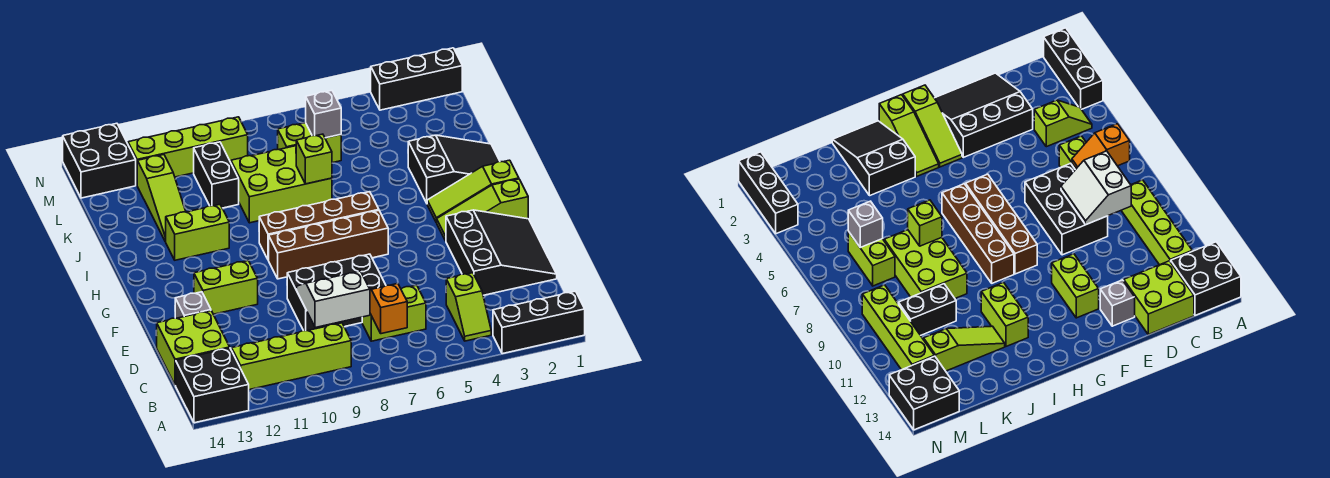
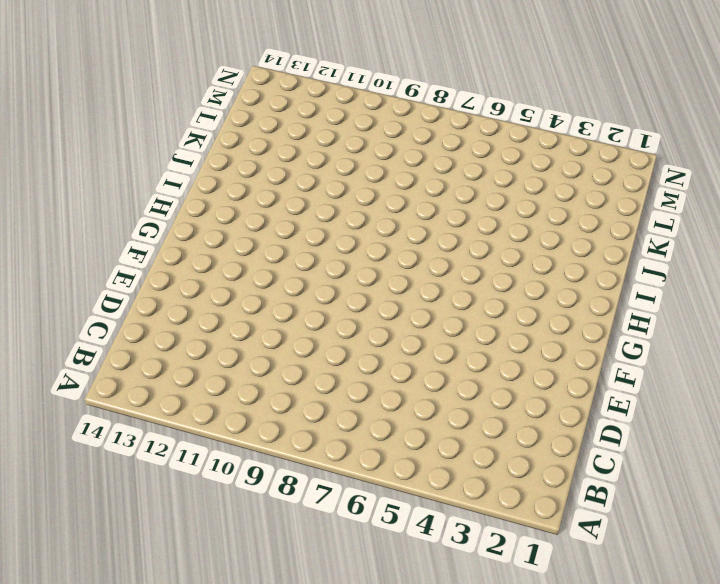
none -> black 1x3 brick [493,291,585,354]
none -> black 2x2 brick [176,348,249,423]
none -> lime 1x2 slope [446,273,491,341]

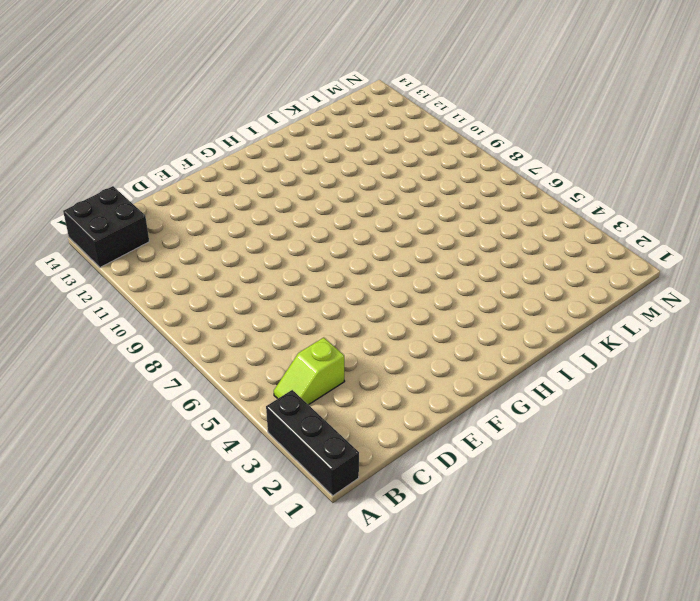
none -> lime 1x4 brick [232,323,351,390]
none -> lime 1x2 brick [362,285,426,341]
none -> lime 2x2 brick [156,311,230,385]

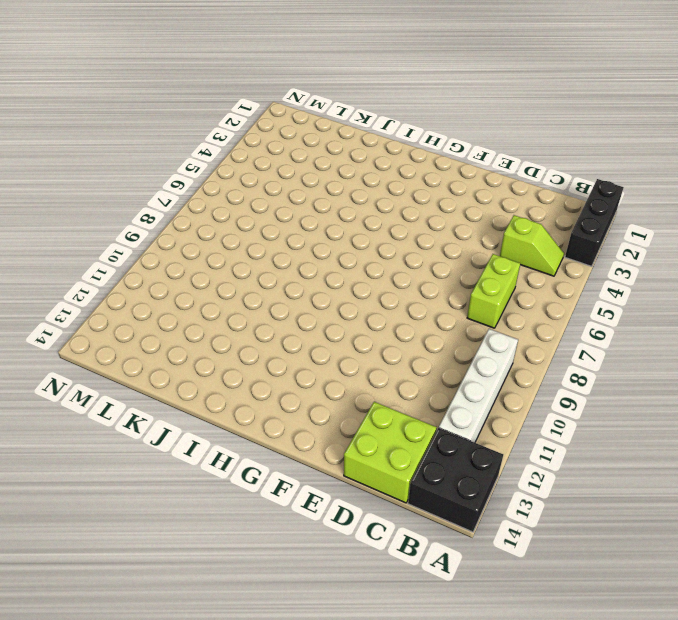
white 1x4 brick [439,329,518,443] -> lime 1x4 brick [232,323,351,390]
none -> black 3x3 slope [446,210,557,295]
none -> black 2x3 brick [287,254,386,331]
none -> grey 1x1 brick [175,292,211,318]

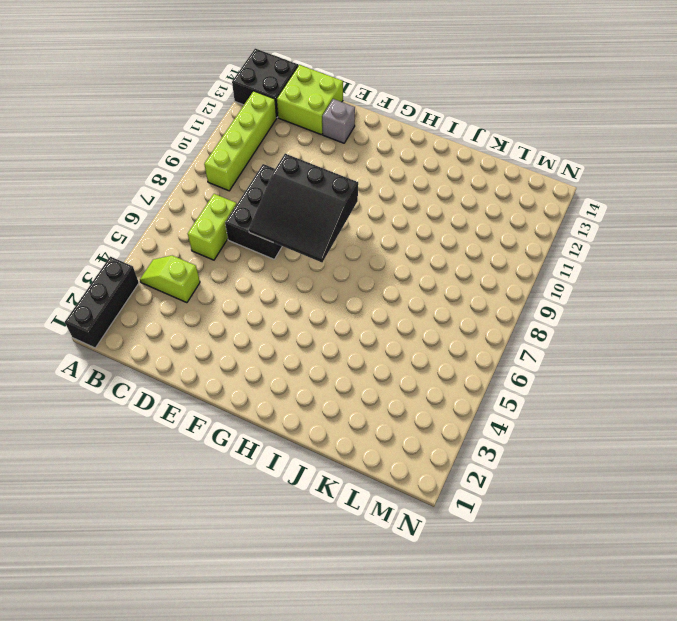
black 3x3 slope [249,154,358,262] -> black 3x3 slope moved to [446,210,557,295]
none -> lime 1x2 brick [194,261,258,314]
none -> lime 1x3 slope [436,179,528,241]
none -> brown 1x4 brick [269,211,388,279]

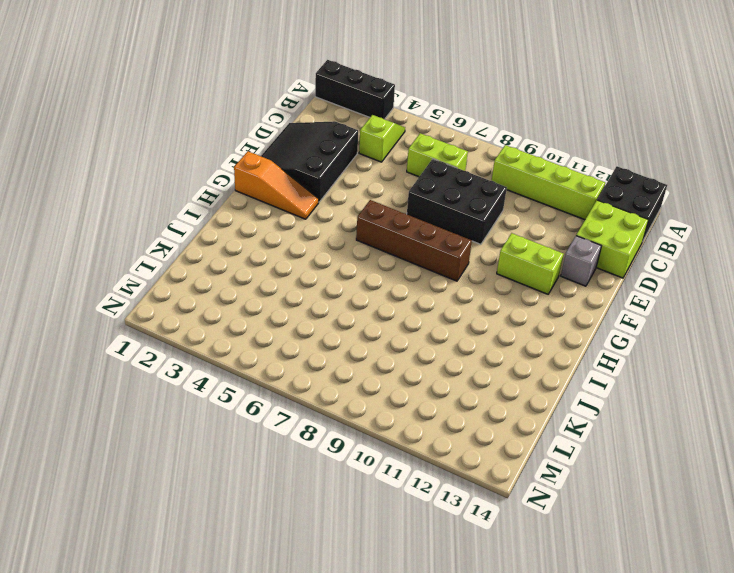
orange 1x3 slope [234,151,319,219] -> lime 1x3 slope [436,179,528,241]
none -> lime 1x3 slope [427,160,519,222]
none -> brown 1x4 brick [259,192,379,260]
none -> black 2x3 slope [408,135,500,203]

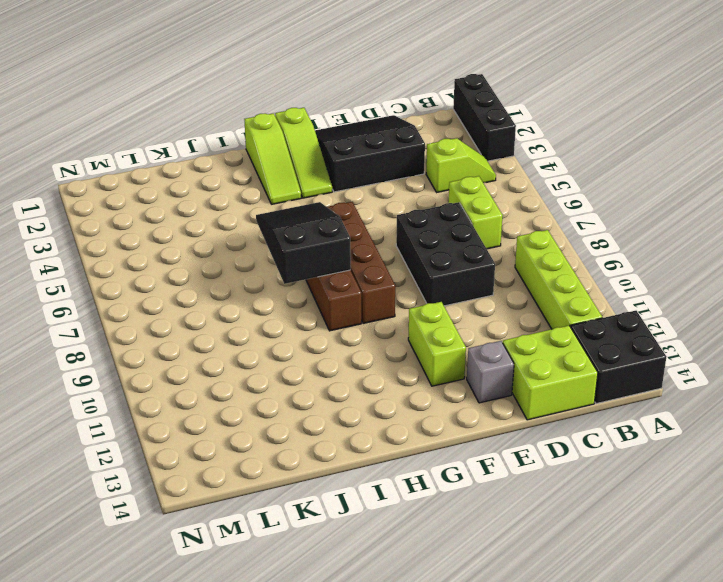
black 2x3 slope [256,202,351,284] -> black 2x3 slope moved to [408,135,500,203]
none -> lime 1x2 brick [165,205,229,260]
none -> lime 2x3 brick [231,146,332,223]
none -> lime 1x3 slope [137,155,186,241]

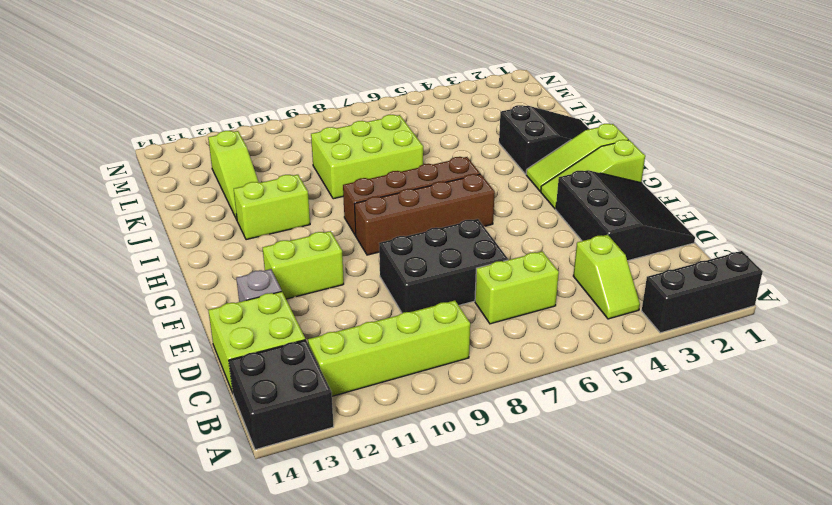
none -> black 1x2 brick [194,142,239,208]
none -> lime 1x2 brick [278,123,341,163]
none -> lime 1x4 brick [128,117,248,185]

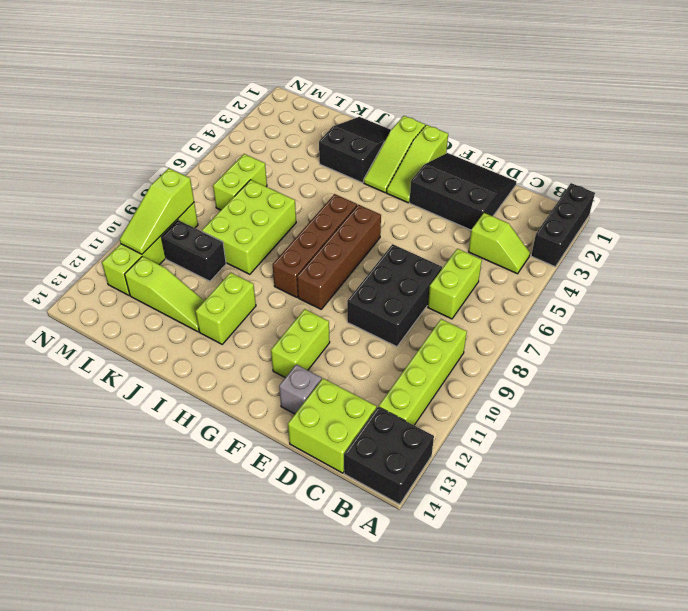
lime 1x3 slope [120,168,194,254] -> none
none -> black 2x2 brick [63,123,136,198]
none -> black 1x3 brick [371,48,462,110]
none -> orange 1x2 slope [370,283,407,334]

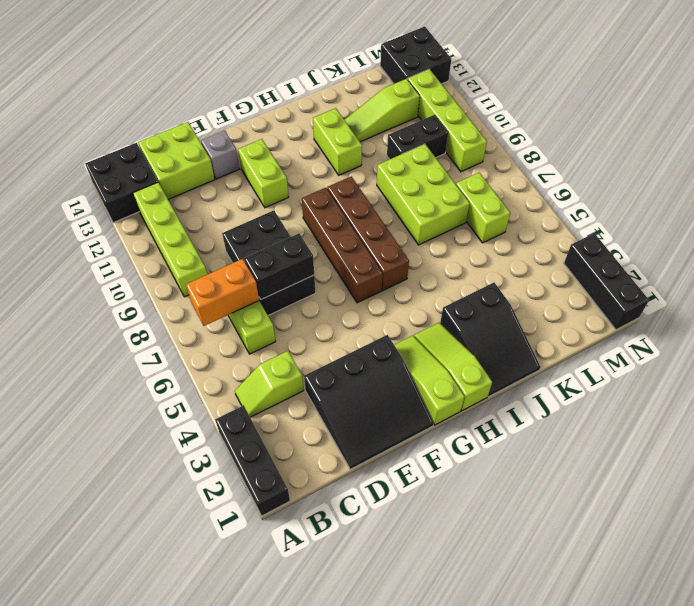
orange 1x2 brick [186,259,259,326] -> orange 1x2 slope [370,283,407,334]
black 1x2 brick [244,234,314,300] -> none
none -> white 2x2 slope [297,271,370,328]
none -> lime 1x1 brick [296,134,332,184]
none -> grey 1x1 brick [306,91,341,138]

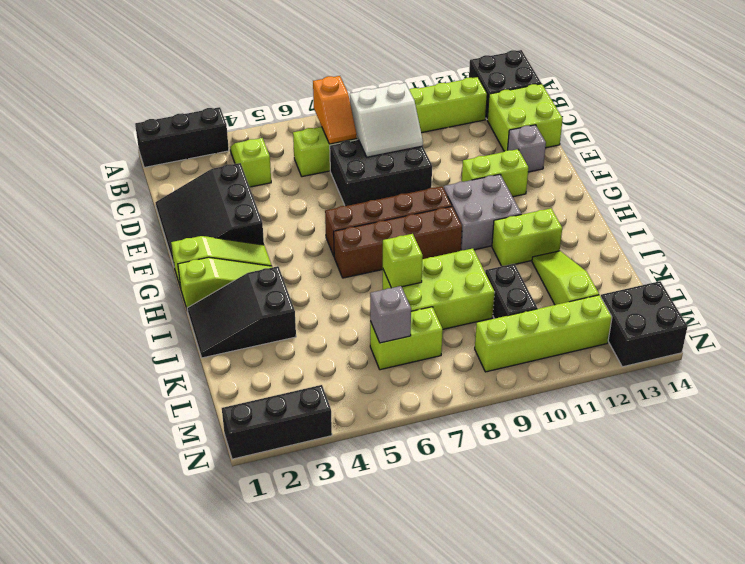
grey 2x2 brick [444,174,521,250] -> none

